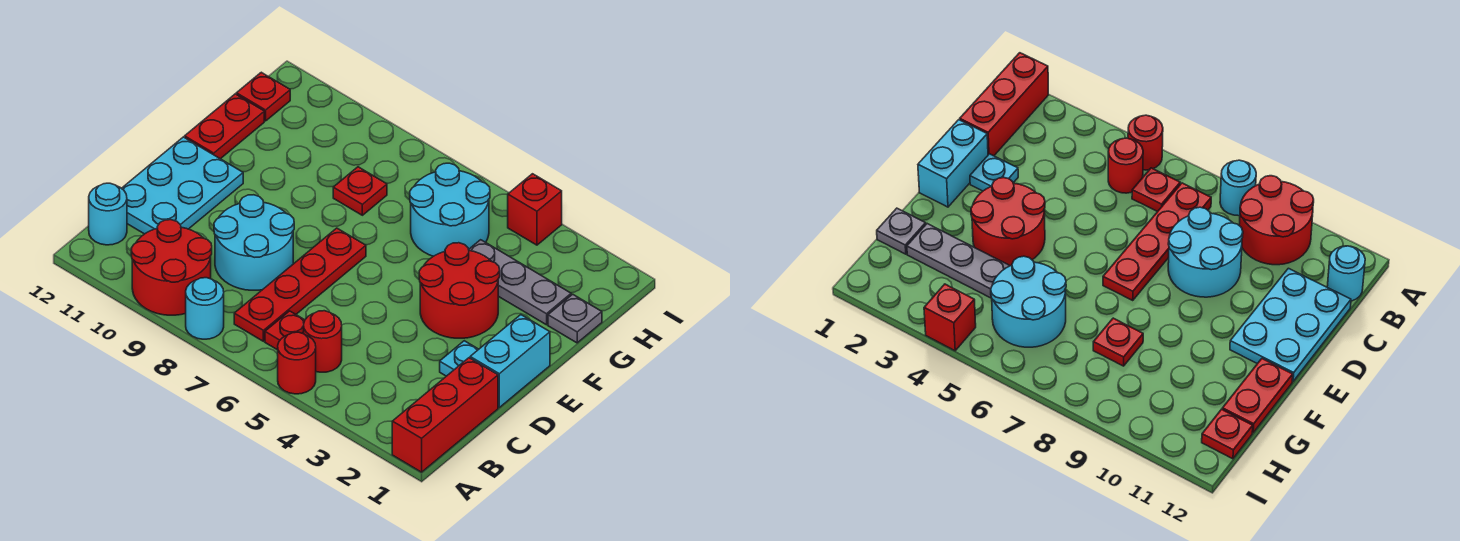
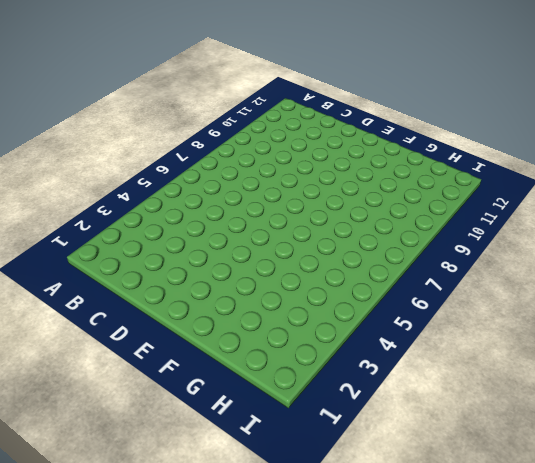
none -> red 1x3 brick [392,358,498,472]
none -> red 1x1 round brick [278,332,316,394]
none -> cyan 1x1 round brick [186,278,224,339]

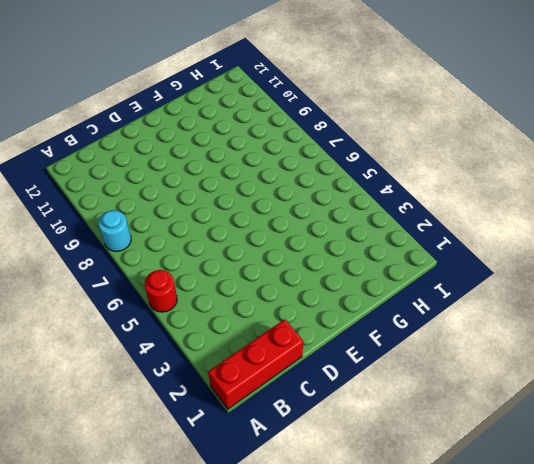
none -> red 2x2 round brick [131,220,212,315]
none -> red 1x1 round brick [304,311,342,372]
none -> red 1x1 plate [265,311,305,350]

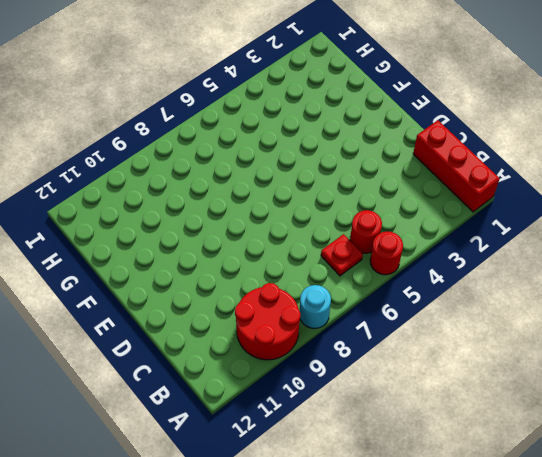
none -> red 1x4 plate [234,228,366,341]
none -> cyan 1x1 round brick [89,183,127,245]
none -> cyan 2x2 round brick [214,195,294,290]

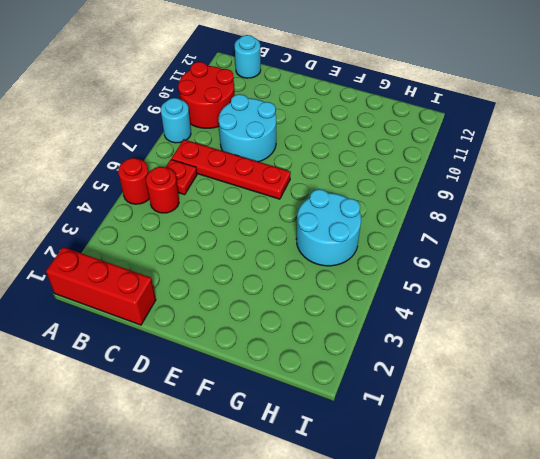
none -> cyan 2x3 plate [122,137,243,234]
none -> cyan 1x2 brick [470,315,550,407]
none -> cyan 1x1 plate [440,341,479,376]

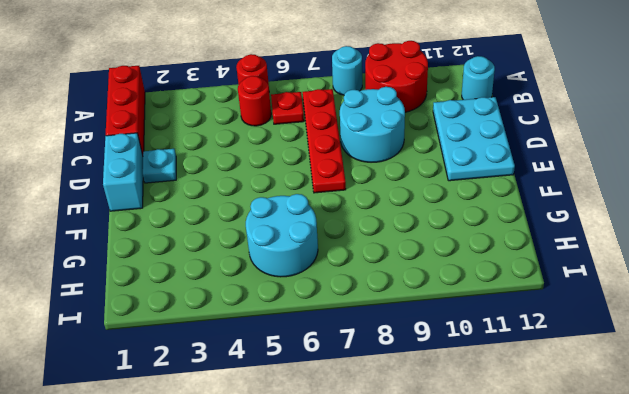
none -> red 2x2 round brick [419,243,500,338]
none -> red 1x2 plate [185,94,264,159]
none -> grey 1x1 plate [548,294,602,343]

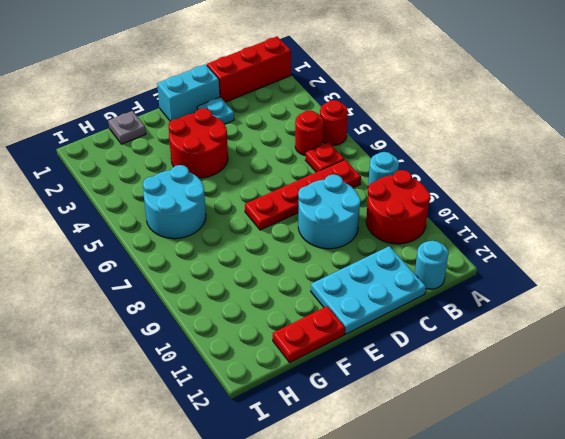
none -> grey 1x3 plate [469,240,571,325]
none -> red 1x1 plate [333,167,387,215]
none -> red 1x1 plate [236,72,290,121]

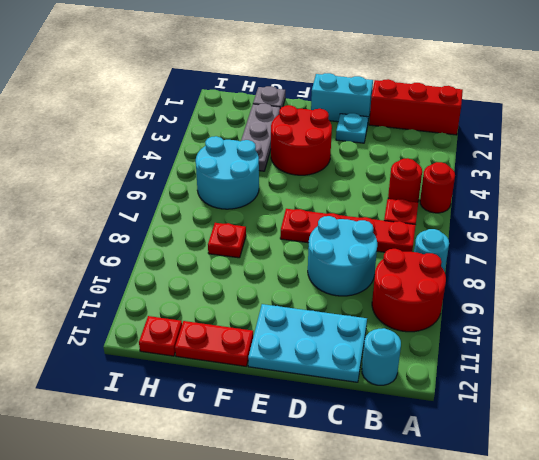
none -> red 1x1 brick [508,174,562,245]

